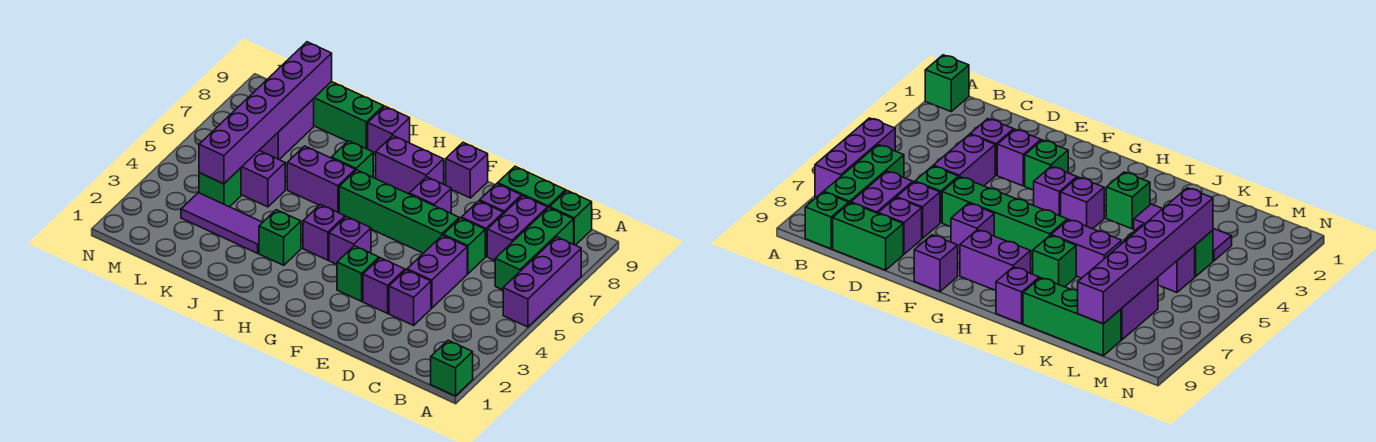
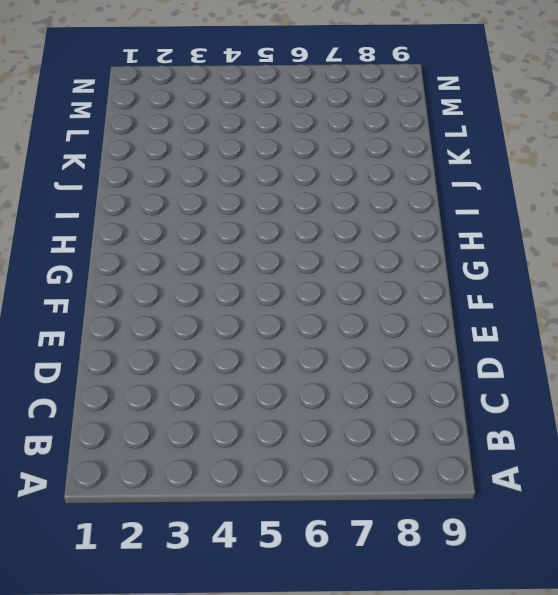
none -> green 1x1 brick [431,340,473,396]
none -> purple 1x3 brick [503,237,581,327]
none -> green 1x3 brick [495,208,574,290]

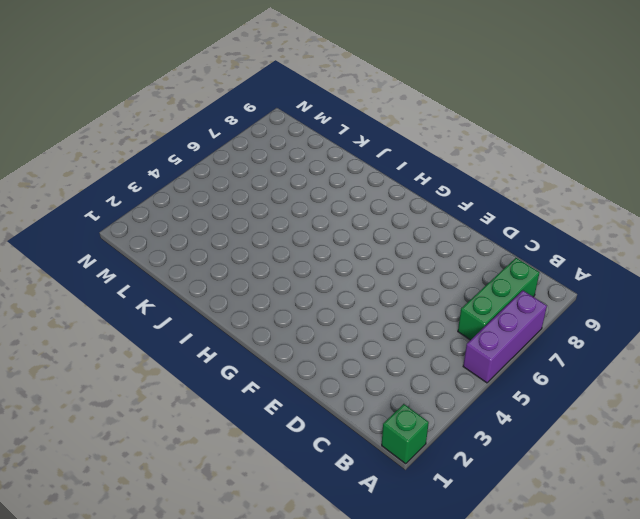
none -> green 1x1 brick [550,191,592,245]
none -> purple 1x2 brick [487,196,548,261]
none -> green 1x2 brick [498,166,566,208]

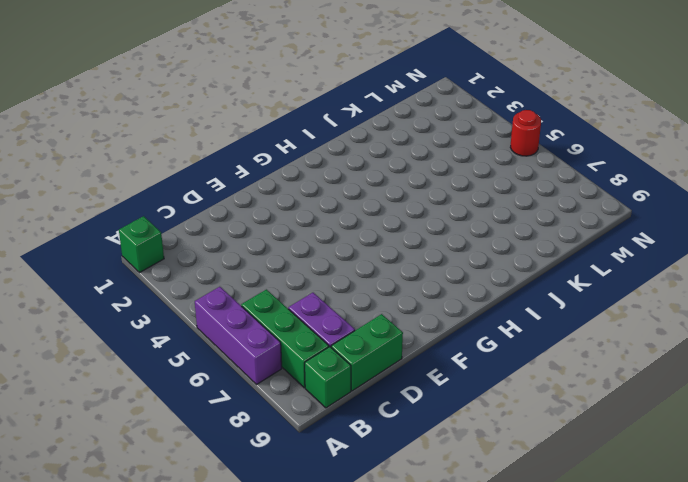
red 1x1 round brick [510,110,541,156] -> none
none -> purple 1x1 brick [389,270,431,325]
none -> purple 1x2 brick [407,235,467,308]
none -> green 1x1 brick [443,218,485,274]

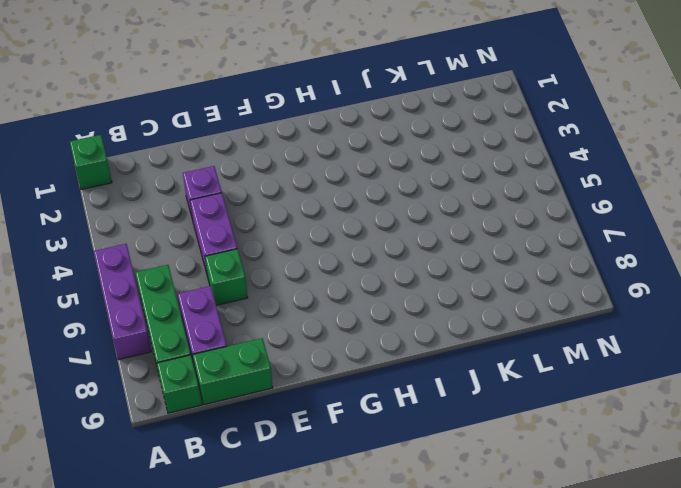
none -> purple 1x1 brick [461,201,503,256]
none -> purple 1x1 brick [480,184,522,214]
none -> purple 1x1 brick [363,258,405,313]

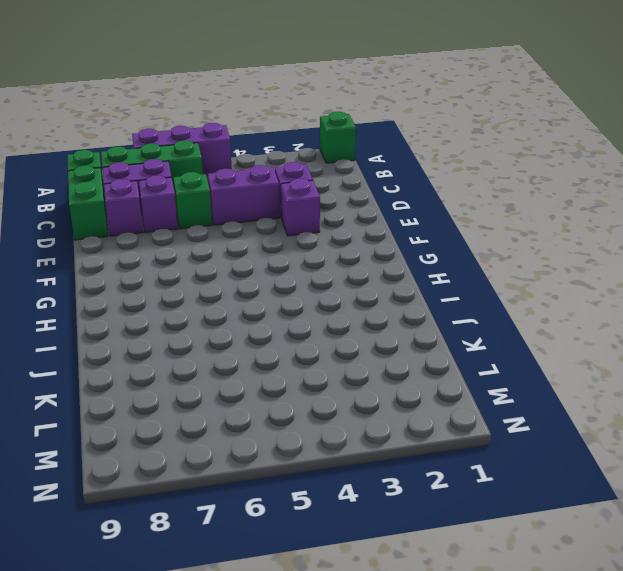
none -> green 1x4 brick [339,170,459,253]
none -> green 1x1 brick [337,246,379,301]
none -> purple 1x1 brick [409,177,451,213]

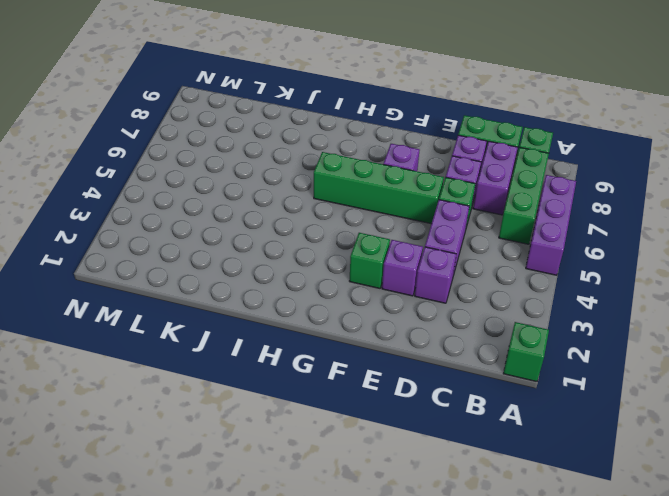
none -> purple 1x1 brick [446,142,488,198]
none -> purple 1x1 brick [329,217,371,264]
none -> purple 1x2 brick [376,136,444,194]

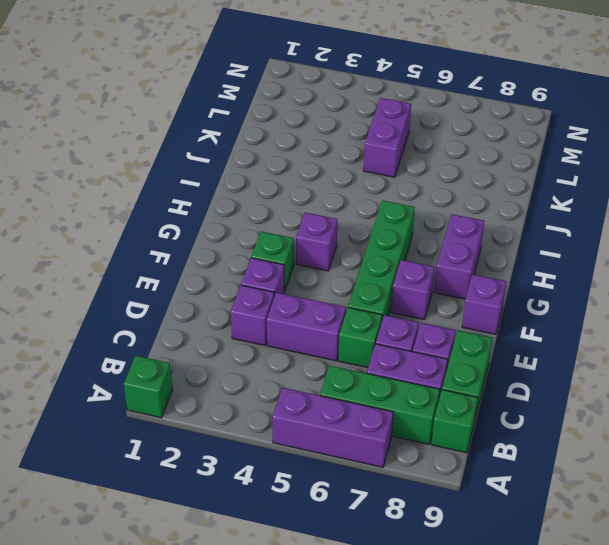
none -> purple 1x1 brick [303,205,345,260]
none -> green 1x1 brick [259,210,301,265]
none -> purple 1x2 brick [287,146,355,213]

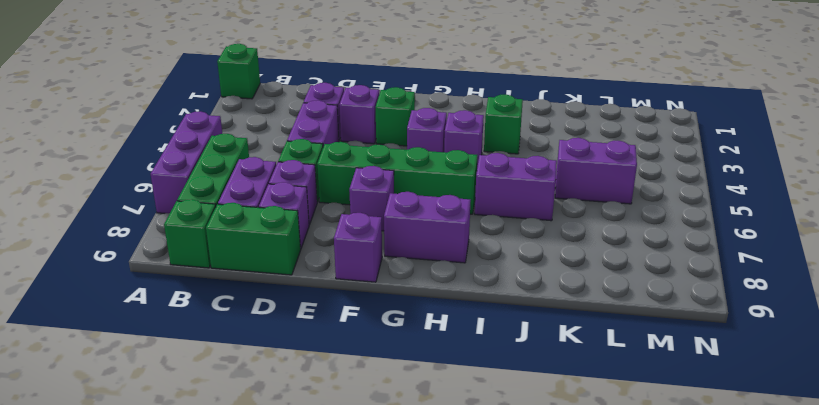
none -> green 1x1 brick [331,141,373,177]
none -> purple 1x1 brick [368,106,410,154]
none -> purple 1x3 tile [181,193,263,253]

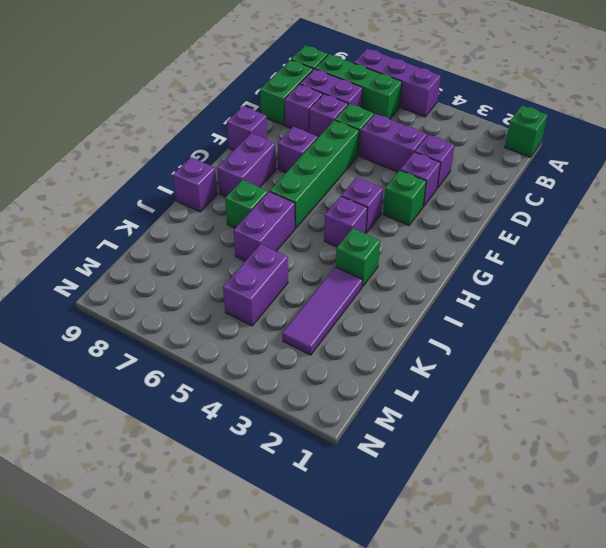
none -> green 1x3 brick [314,81,384,149]
none -> green 1x1 brick [199,168,241,207]
none -> purple 1x2 brick [259,99,314,159]

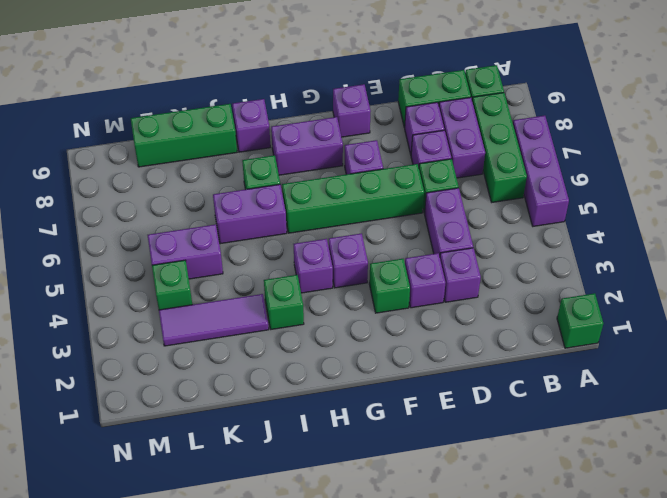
none -> purple 1x2 brick [259,99,314,159]
none -> purple 1x6 brick [199,42,332,184]

